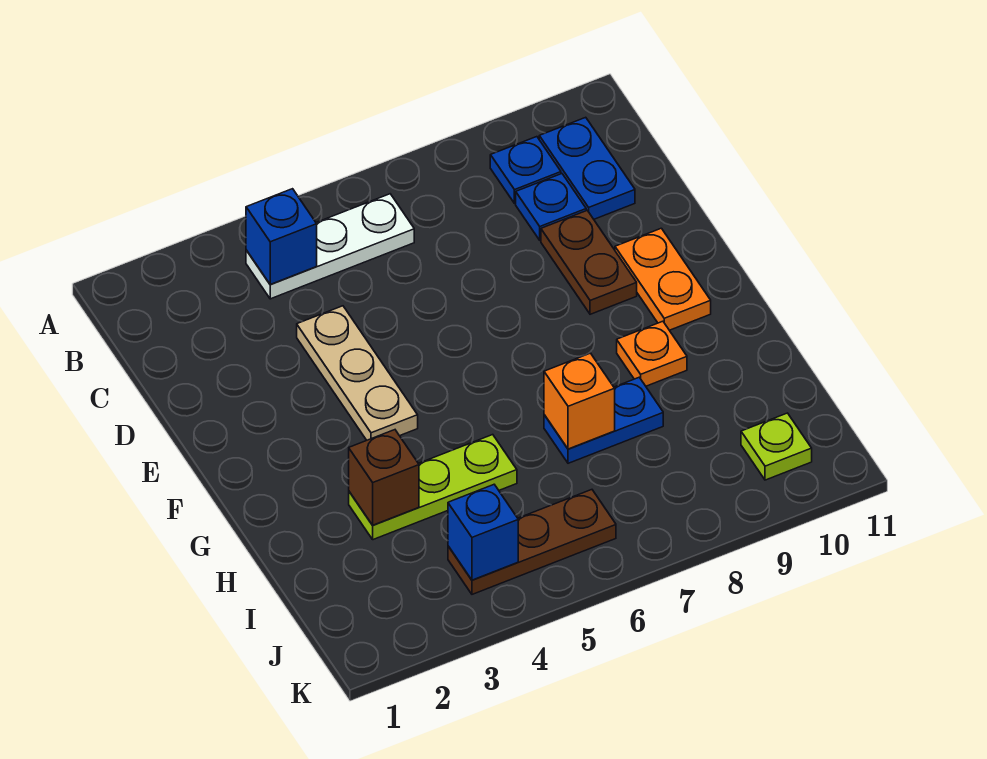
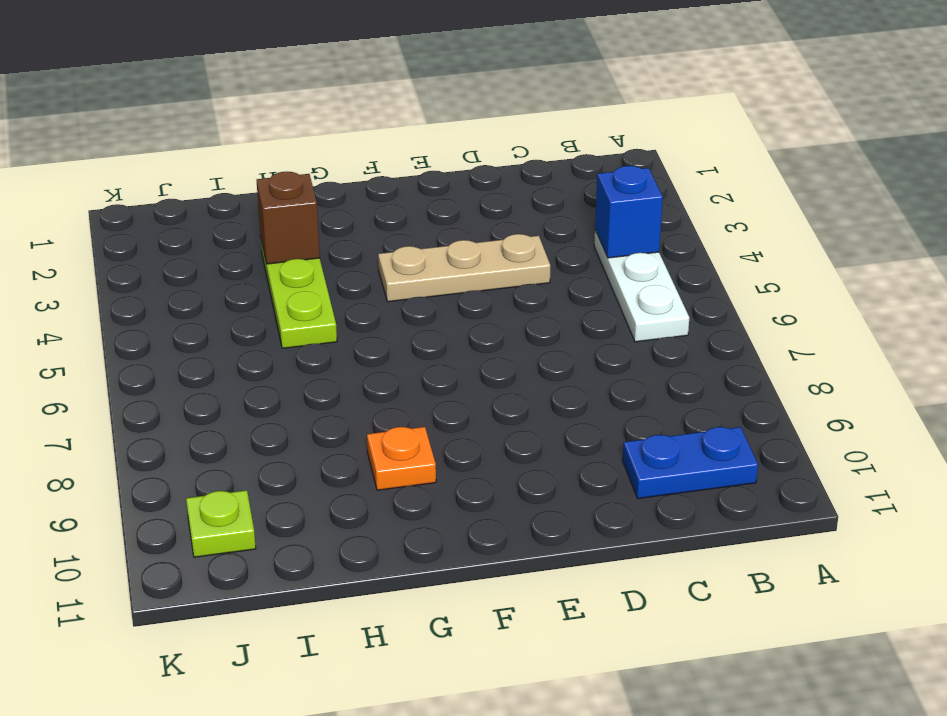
none -> blue 1x1 plate [490,137,561,204]
none -> blue 1x1 plate [516,174,586,240]
none -> brown 1x2 plate [541,211,637,314]

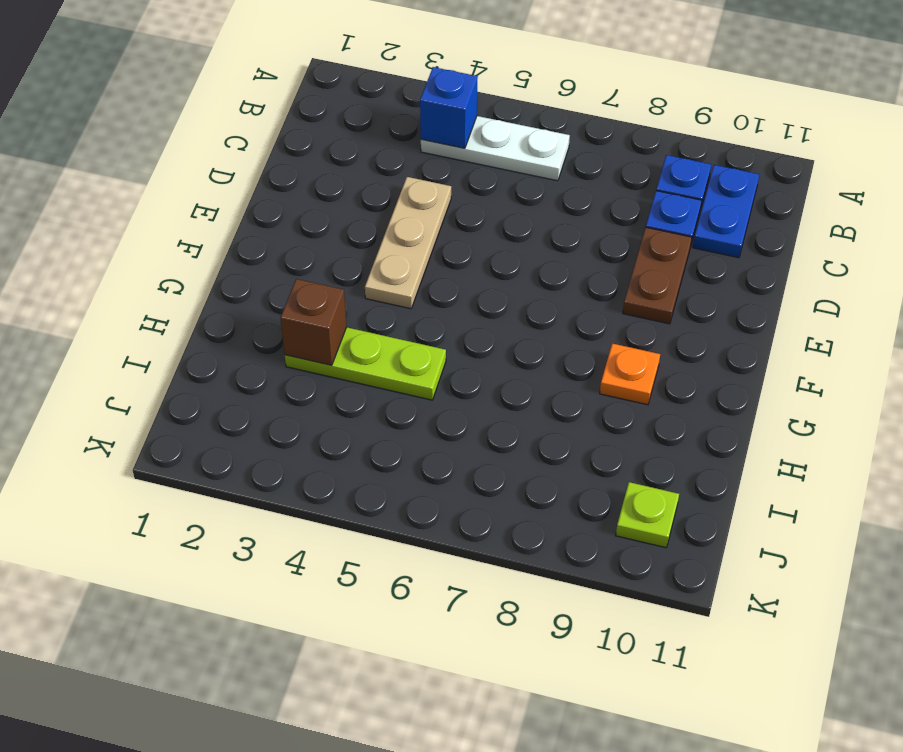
none -> orange 1x2 plate [615,228,711,330]
none -> blue 1x2 plate [544,377,663,463]
none -> brown 1x3 plate [448,490,616,594]

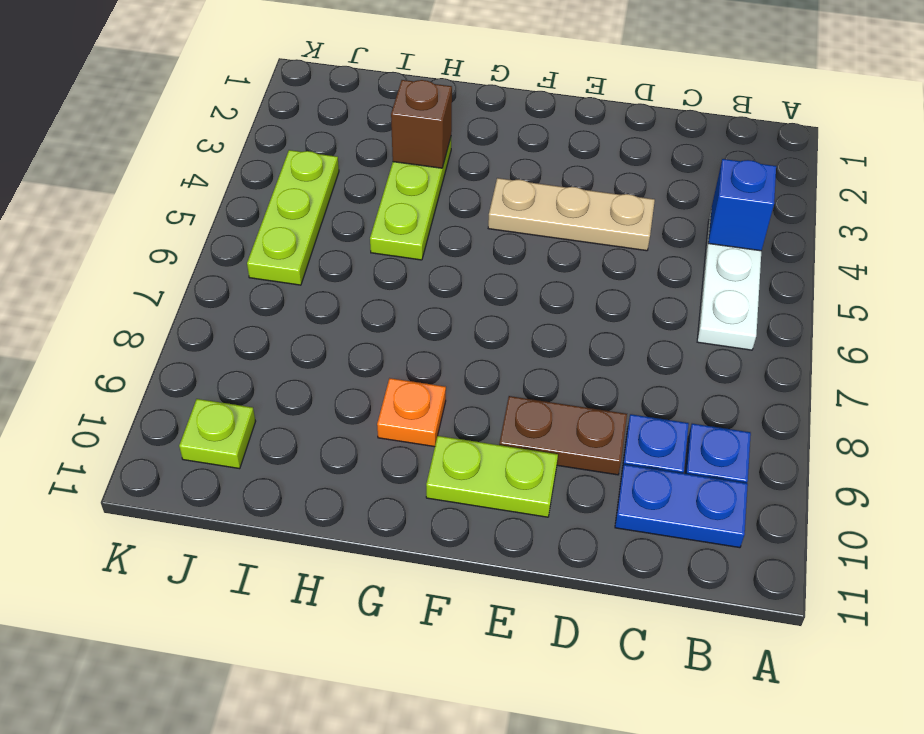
lime 1x2 plate [426,436,558,517] -> orange 1x2 plate [615,228,711,330]
lime 1x3 plate [247,150,339,285] -> brown 1x3 plate [448,490,616,594]
none -> blue 1x2 plate [544,377,663,463]
none -> orange 1x1 brick [544,353,615,449]
none -> blue 1x1 brick [448,485,518,580]

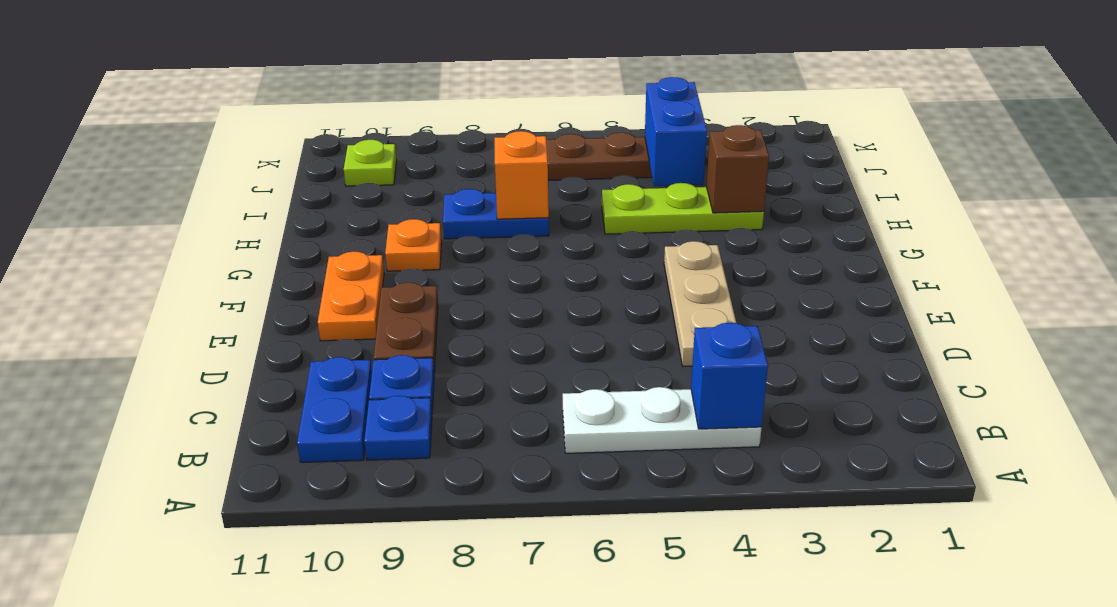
blue 1x2 brick [645,77,707,186] -> blue 1x1 brick [448,485,518,580]

